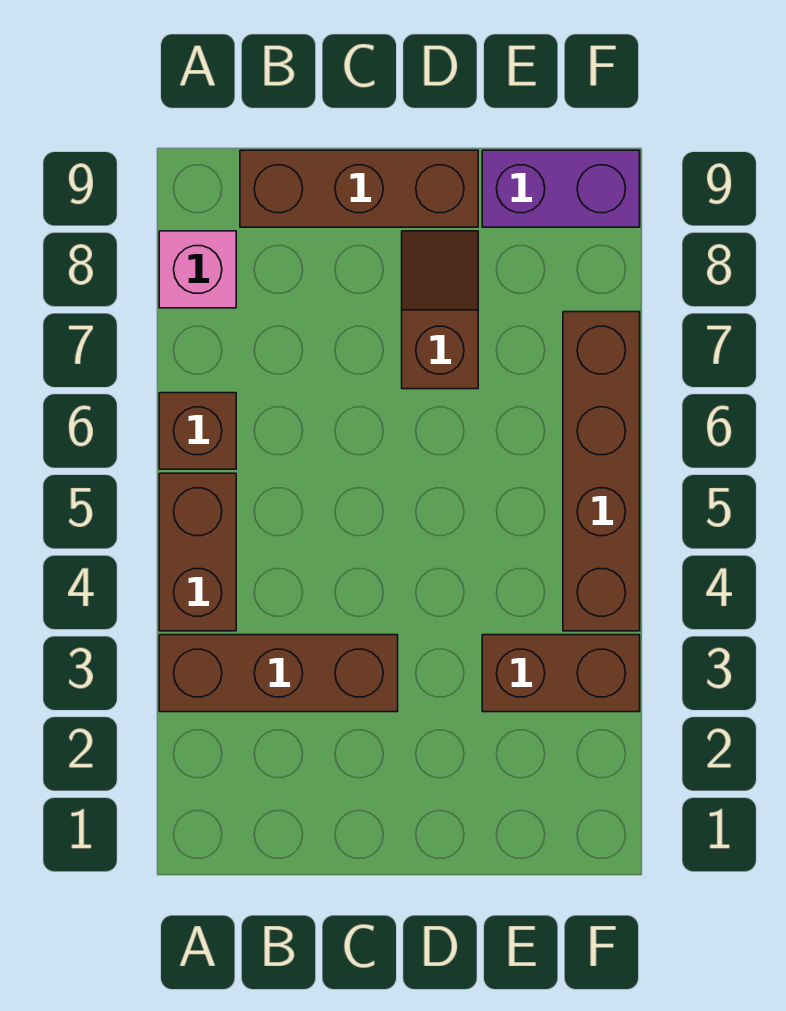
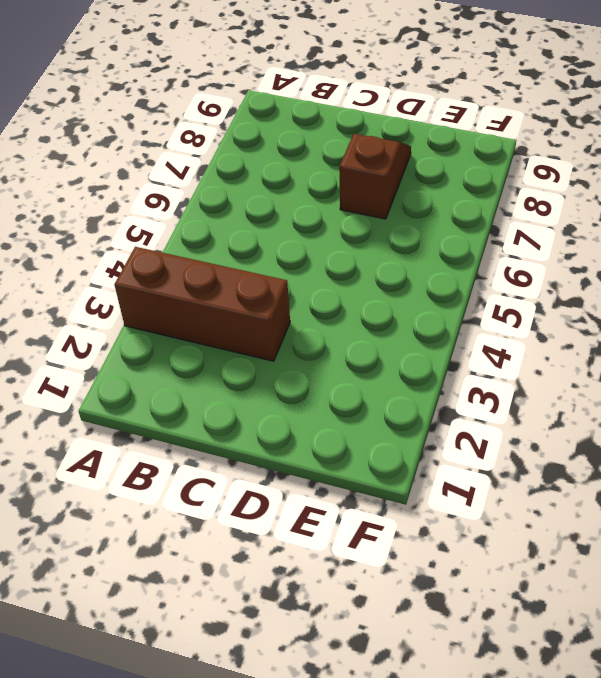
none -> brown 1x2 brick [159,473,236,631]
none -> brown 1x1 brick [159,393,236,469]

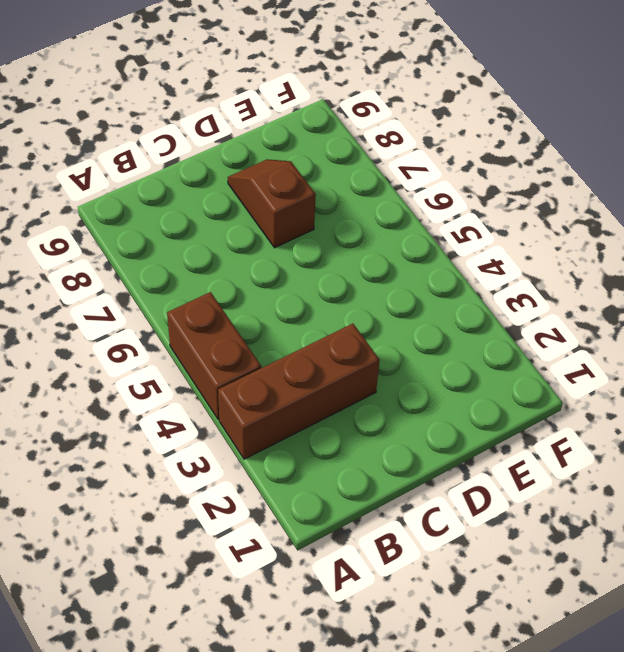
none -> brown 1x1 brick [159,393,236,469]
none -> pink 1x1 brick [159,231,236,308]

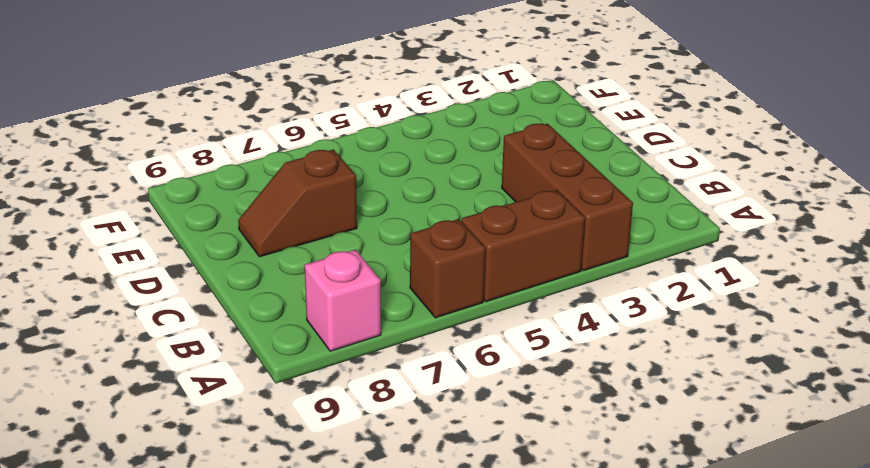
none -> brown 1x3 brick [240,150,478,227]
none -> brown 1x2 brick [482,635,640,712]

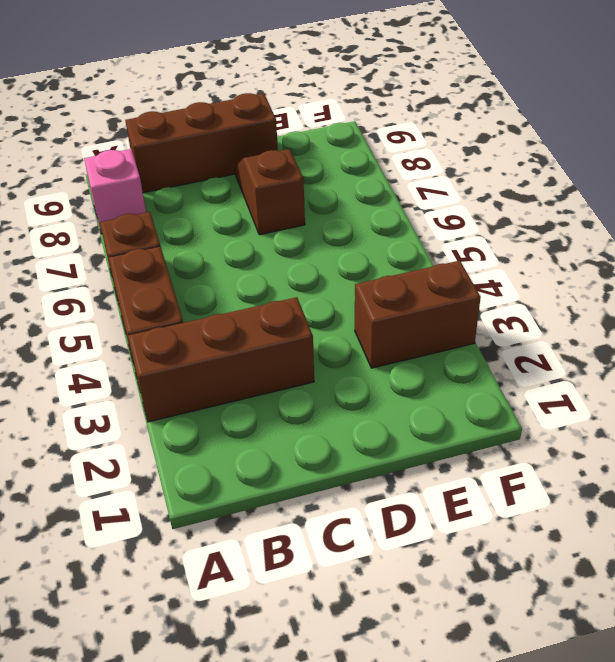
none -> purple 1x2 brick [482,150,640,227]
none -> brown 1x4 brick [563,312,640,631]

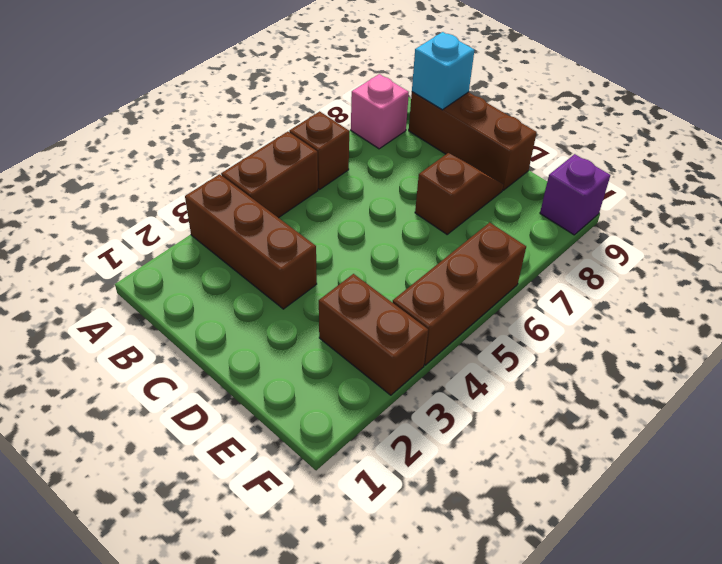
cyan 1x1 brick [412,32,474,110] -> none
brown 1x3 brick [393,222,526,365] -> brown 1x4 brick [563,312,640,631]
purple 1x1 brick [540,154,610,235] -> purple 1x2 brick [482,150,640,227]

